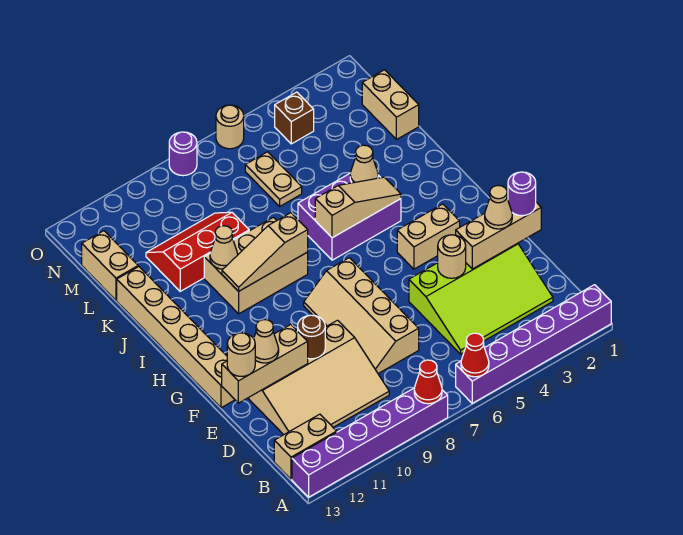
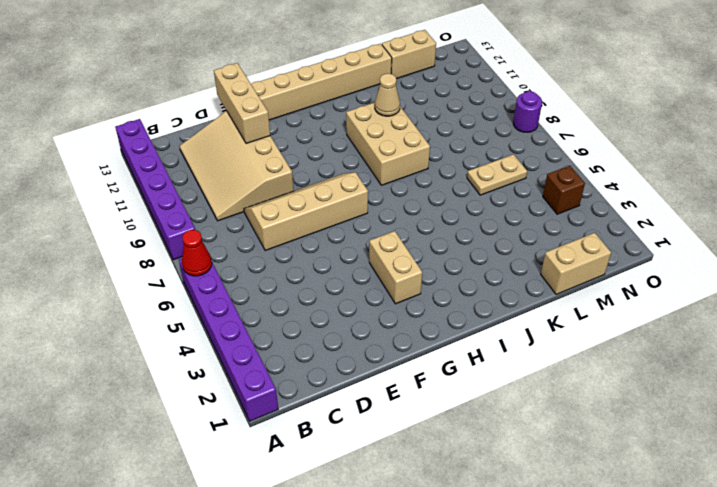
none -> tan 1x2 brick [274,414,337,479]
none -> lime 3x4 slope [409,243,553,354]
none -> purple 2x3 brick [298,174,401,260]
none -> red 2x3 slope [146,212,249,291]

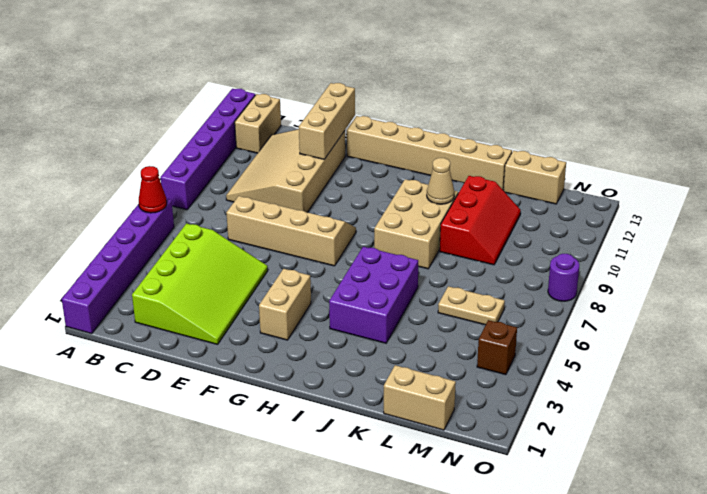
lime 3x4 slope [132,223,268,344] -> lime 3x4 slope turned to [409,243,553,354]
none -> tan 1x1 round brick [216,105,244,149]
none -> red 1x1 cone [414,360,442,404]
none -> tan 1x3 brick [456,202,541,269]
none -> tan 1x1 round brick [438,235,466,278]

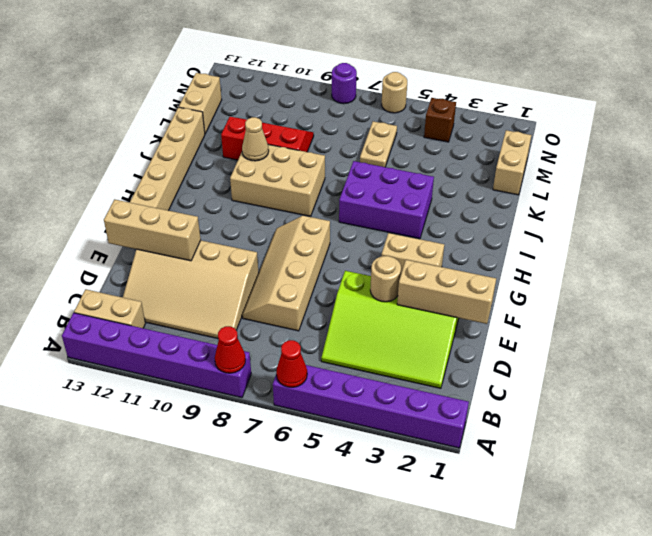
none -> brown 1x1 round brick [298,315,325,359]
none -> tan 1x3 slope [315,177,401,238]
none -> tan 1x3 slope [222,213,308,291]
none -> tan 1x1 cone [350,145,378,183]

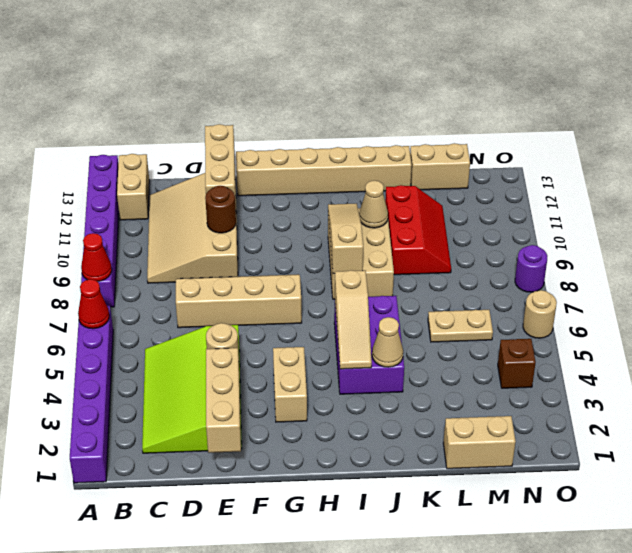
none -> purple 1x1 round brick [508,172,536,216]
none -> tan 1x1 cone [485,185,512,229]
none -> tan 1x1 cone [254,320,279,363]
none -> tan 1x1 round brick [227,333,255,376]

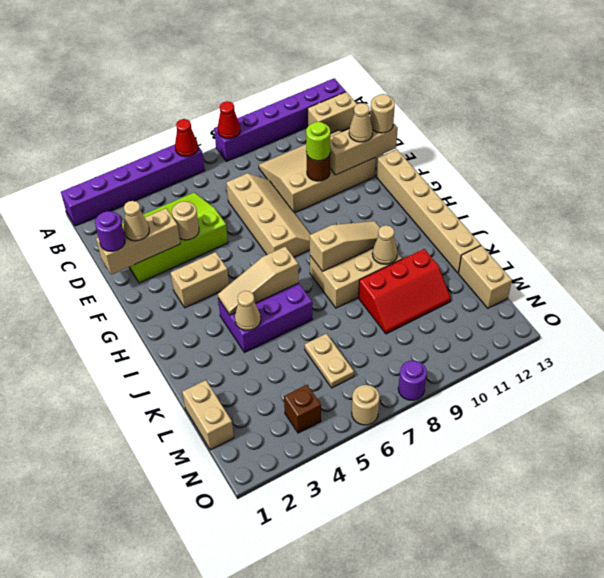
lime 1x1 round brick [306,122,330,161] -> none

